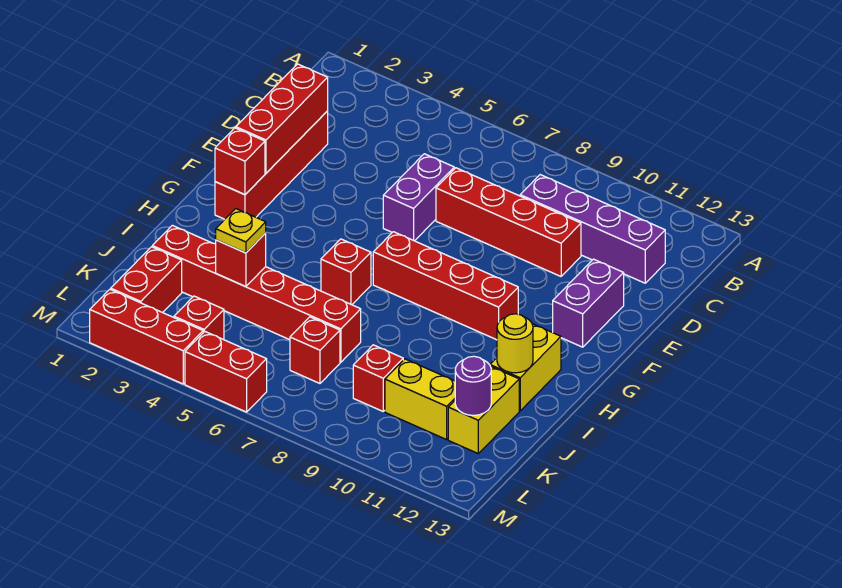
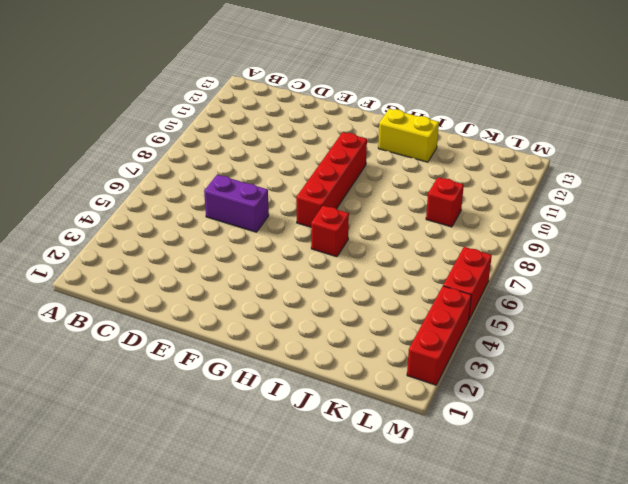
none -> purple 1x4 brick [520,175,665,283]
none -> red 1x4 brick [215,111,328,219]
none -> red 1x4 brick [436,168,581,276]

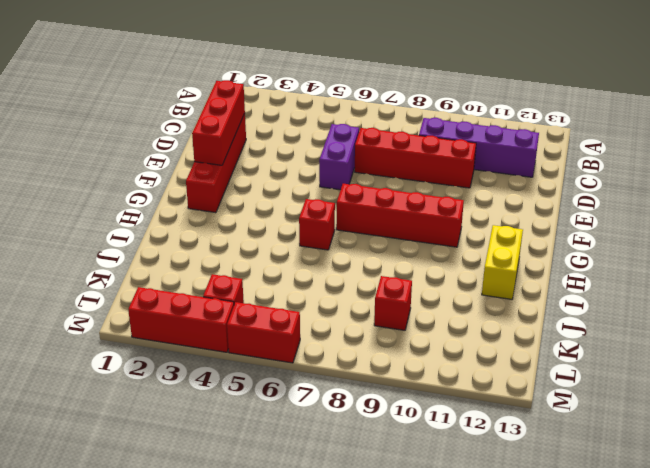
none -> purple 1x2 brick [553,259,624,347]
none -> red 1x6 brick [152,225,361,362]
none -> yellow 1x2 brick [448,367,519,453]

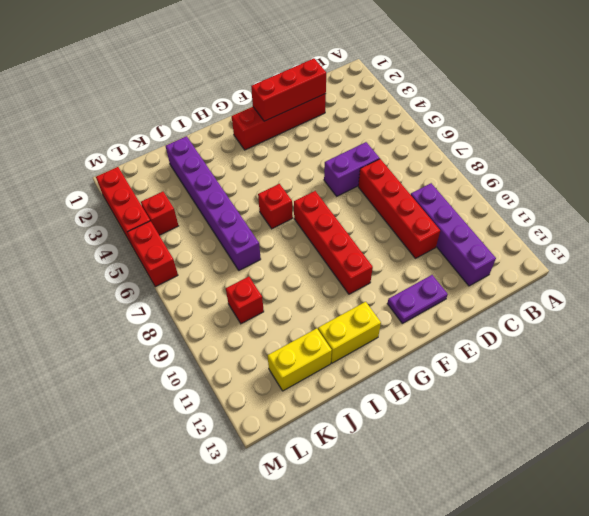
purple 1x2 plate [387,275,448,323] -> purple 1x2 brick [553,259,624,347]
purple 1x6 brick [166,136,261,270] -> red 1x6 brick [152,225,361,362]
none -> red 1x2 brick [111,247,182,313]
none -> red 1x1 brick [290,317,340,383]
none -> yellow 1x2 brick [385,359,455,440]

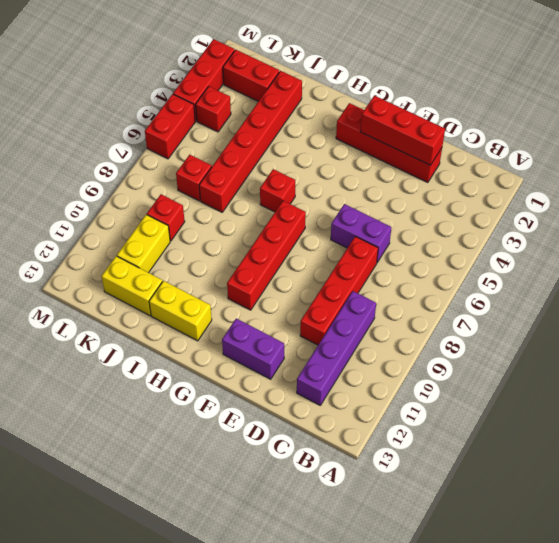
none -> red 1x1 brick [215,128,265,195]
none -> yellow 1x1 round brick [497,314,533,373]
none -> red 1x1 brick [216,233,266,287]

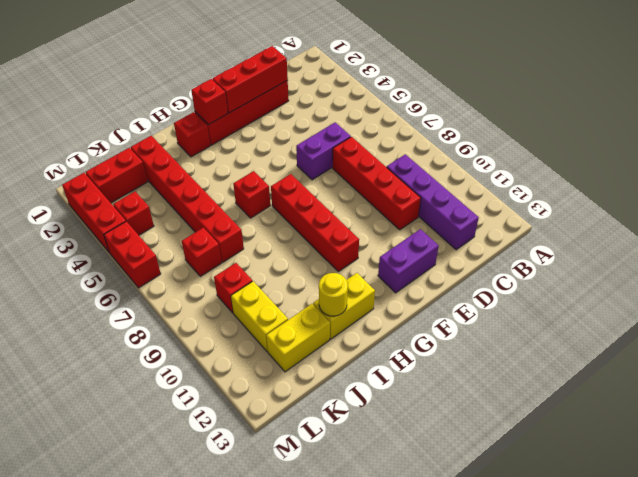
red 1x1 brick [174,112,210,157] -> red 1x1 brick moved to [216,233,266,287]
none -> purple 1x1 round brick [455,356,491,415]
none -> yellow 1x1 plate [216,209,266,253]

